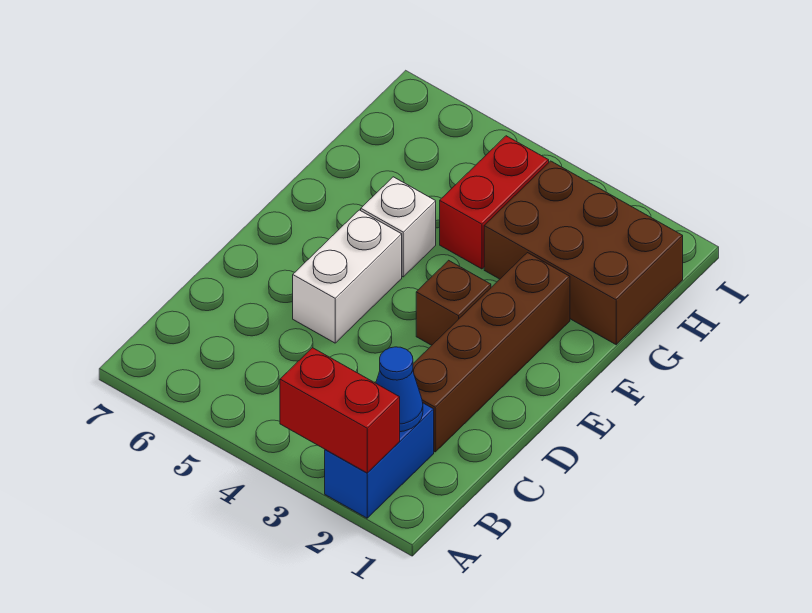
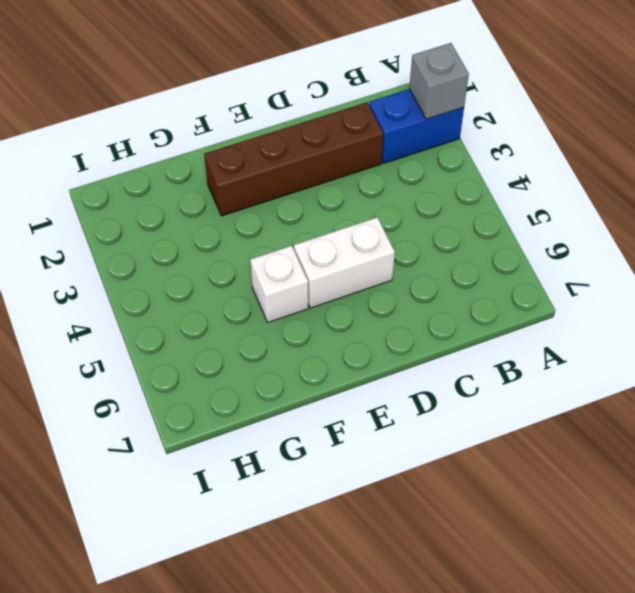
grey 1x1 brick [409,43,469,119] -> red 1x2 brick [280,348,400,473]
none -> brown 1x1 brick [416,260,491,345]
none -> brown 2x3 brick [484,161,683,345]

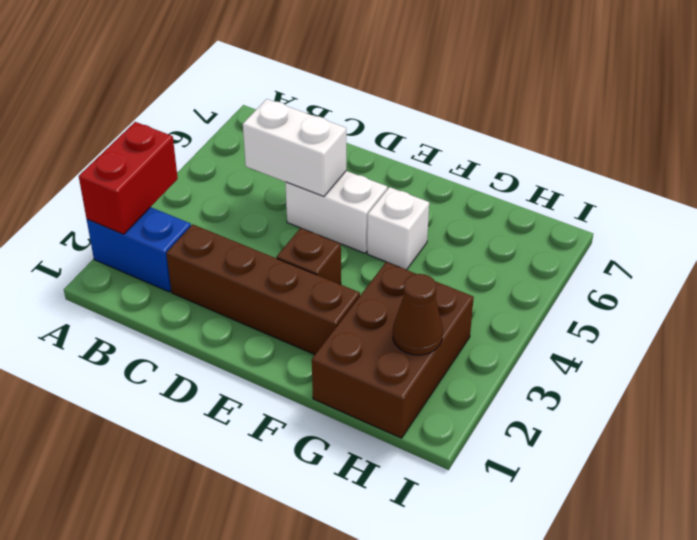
white 1x2 brick [243,99,346,196] -> none
brown 1x1 cone [393,274,443,355] -> none
none -> red 1x2 brick [440,136,549,269]
none -> blue 1x1 cone [376,347,423,432]

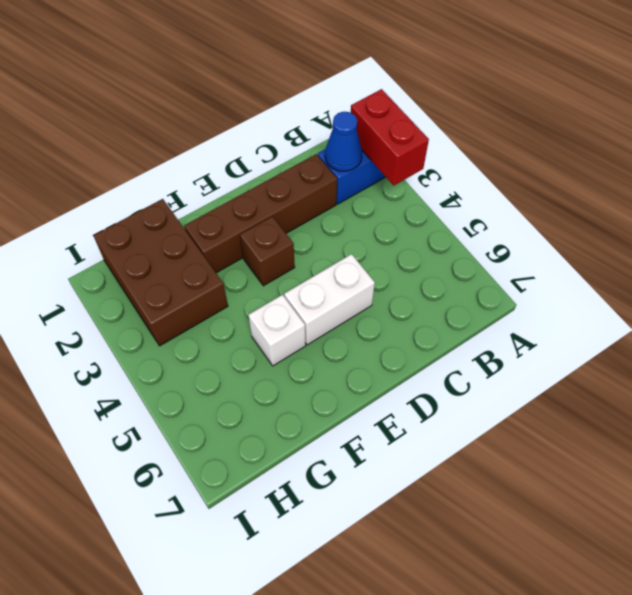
none -> red 1x2 brick [440,136,549,269]

